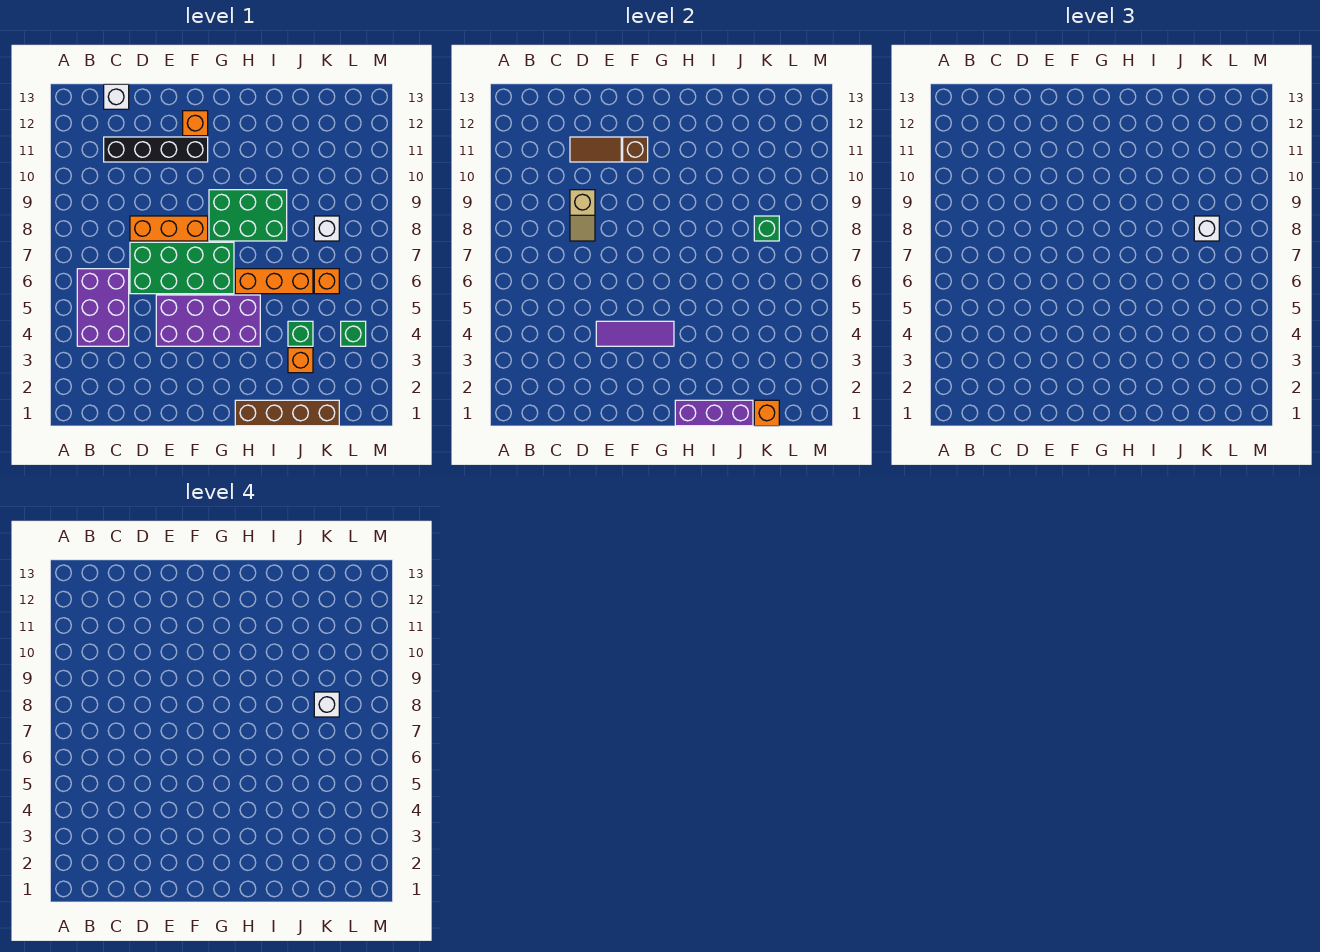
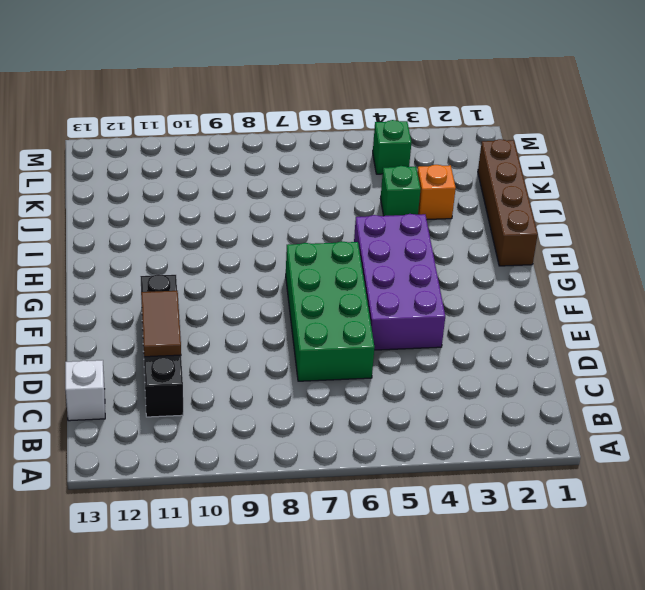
none -> purple 2x3 brick [77,269,129,346]
none -> orange 1x3 brick [130,216,208,241]
none -> orange 1x1 brick [183,111,208,136]

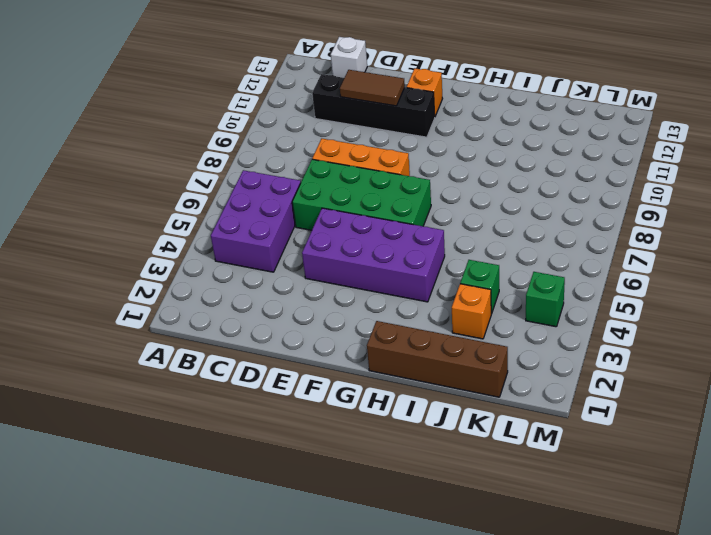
none -> green 2x3 brick [209,190,287,241]
none -> orange 1x3 brick [235,269,313,294]
none -> orange 1x1 brick [314,269,339,294]

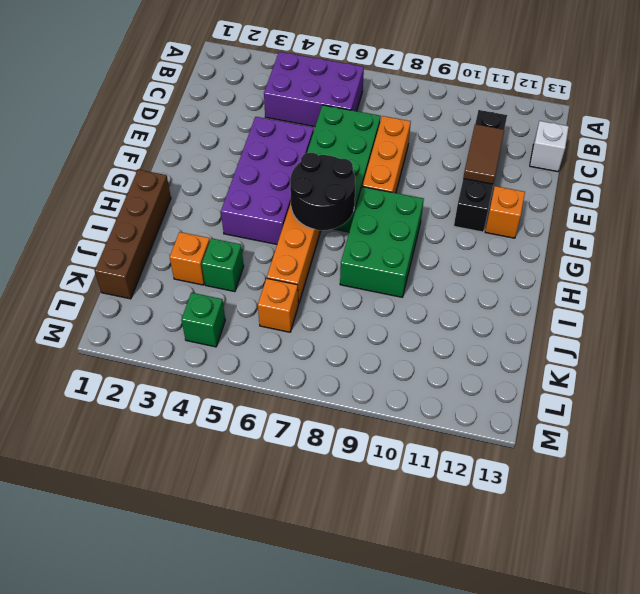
black 2x2 round brick [290,153,355,230] -> none
none -> white 1x1 brick [314,216,339,241]
none -> tan 1x2 slope [570,190,595,241]
none -> purple 1x3 tile [596,321,674,346]

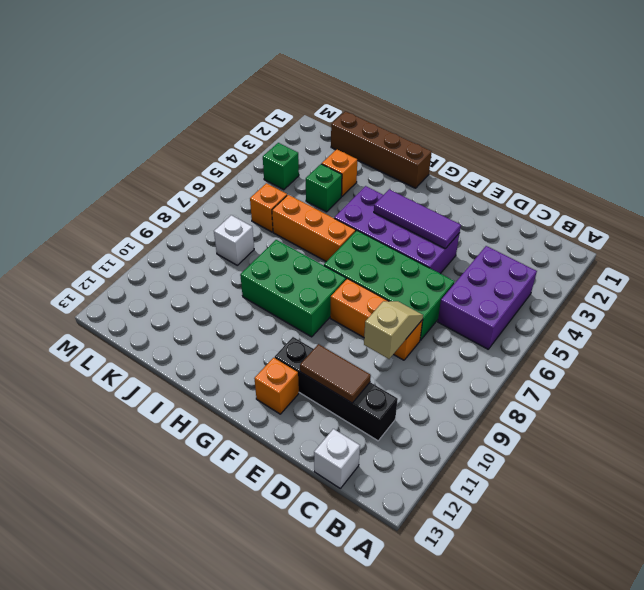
none -> brown 1x1 brick [623,137,648,162]
none -> purple 1x3 brick [675,400,753,426]
none -> orange 1x1 brick [754,400,779,426]

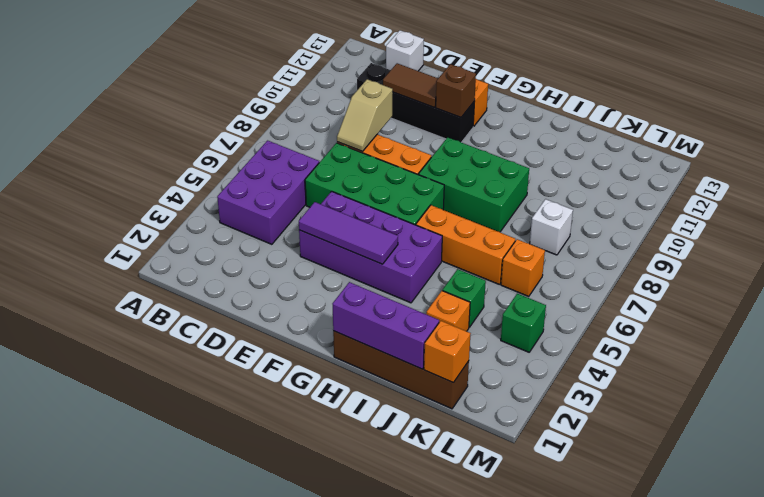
none -> green 1x1 brick [754,216,779,241]
none -> white 1x1 brick [1194,216,1219,241]
none -> white 1x1 brick [314,692,339,717]

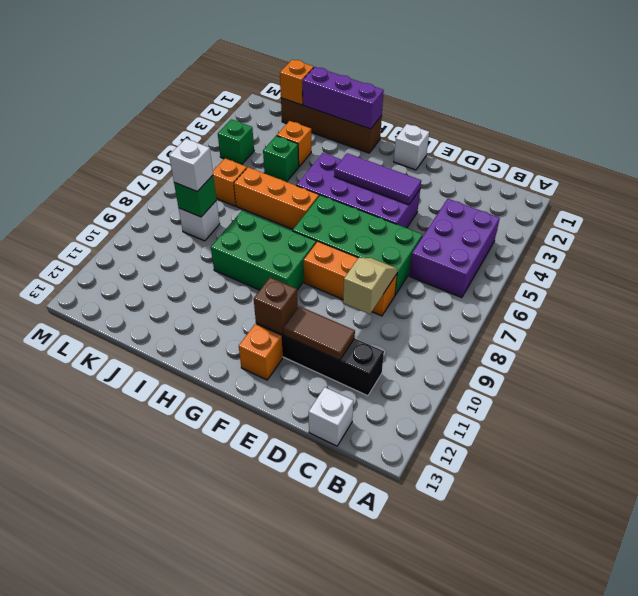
white 1x1 brick [394,124,429,170] -> white 1x1 brick moved to [314,692,339,717]

